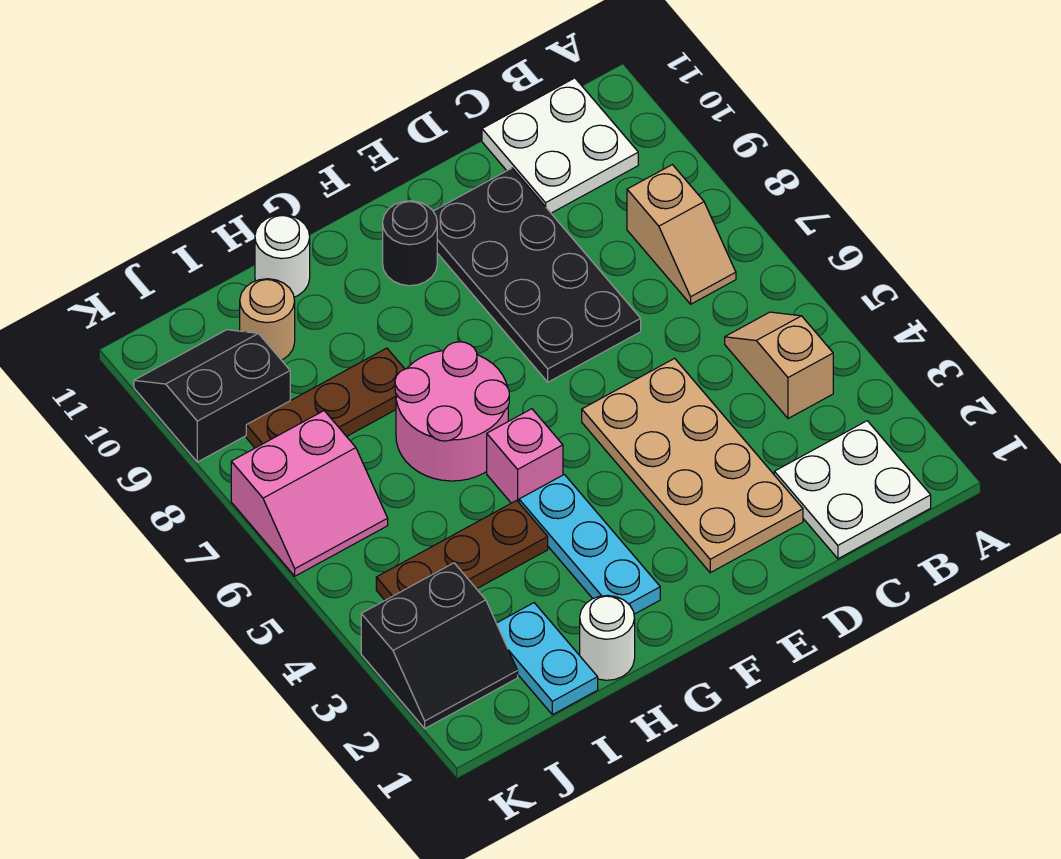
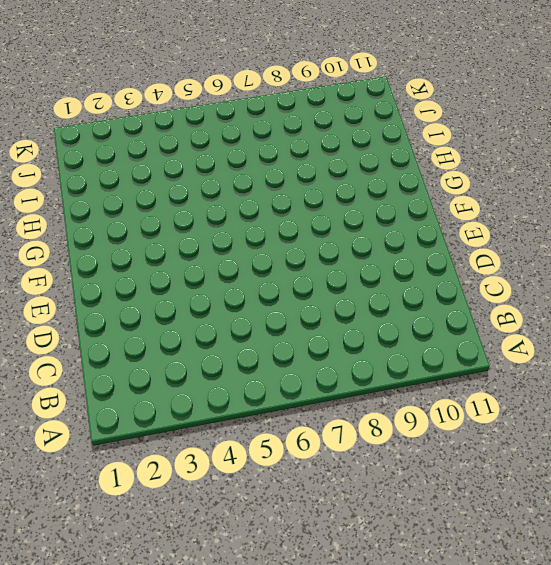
none -> white 2x2 plate [774,421,931,559]
none -> tan 1x2 slope [725,312,833,418]
none -> tan 1x2 slope [627,165,736,304]

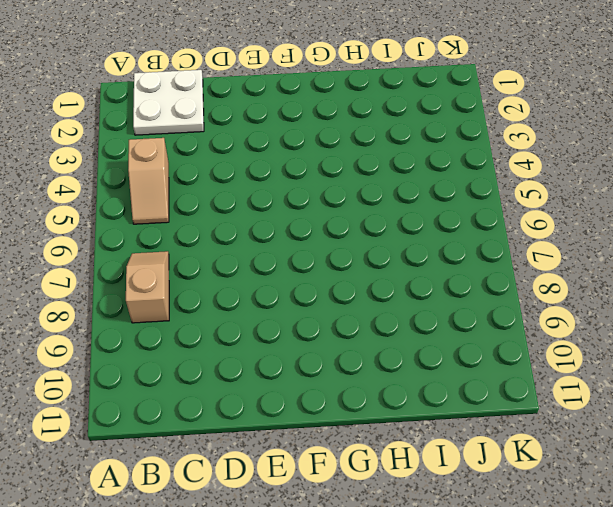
none -> white 2x2 plate [482,78,638,213]
none -> tan 2x4 plate [582,358,803,573]
none -> black 2x4 plate [433,168,641,382]

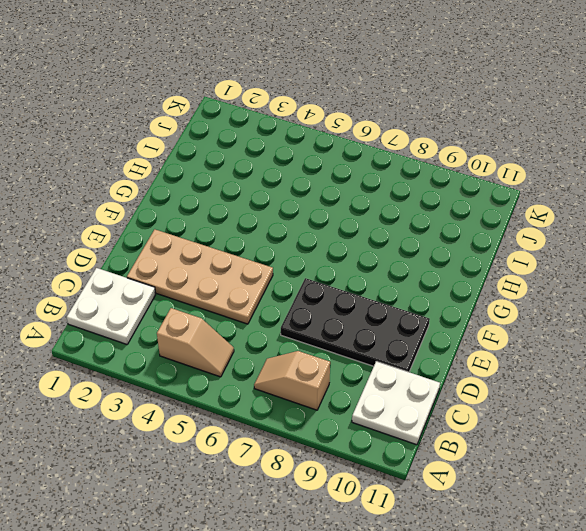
none -> black 1x1 round brick [383,201,437,286]
none -> cyan 1x3 plate [519,474,660,614]
none -> pink 1x1 brick [487,409,563,503]

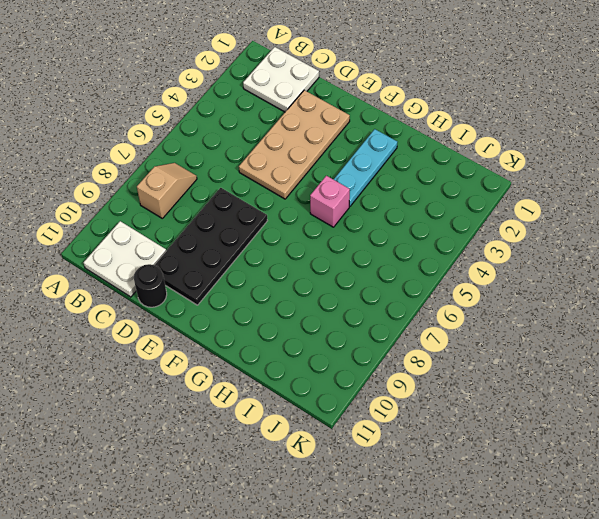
black 1x1 round brick [134,264,167,307] -> black 1x1 round brick moved to [383,201,437,286]
none -> tan 1x2 slope [725,312,833,418]
none -> pink 2x2 round brick [395,342,509,481]
none -> white 1x1 round brick [580,595,635,680]

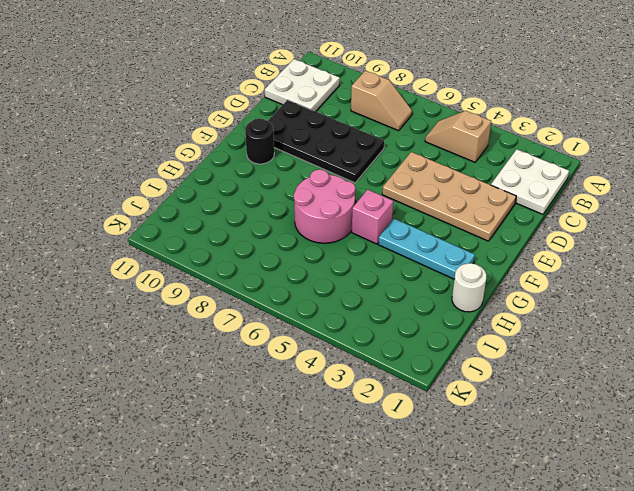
none -> brown 1x3 plate [376,500,548,600]
none -> brown 1x3 plate [246,348,404,448]
none -> white 1x1 round brick [255,215,310,297]

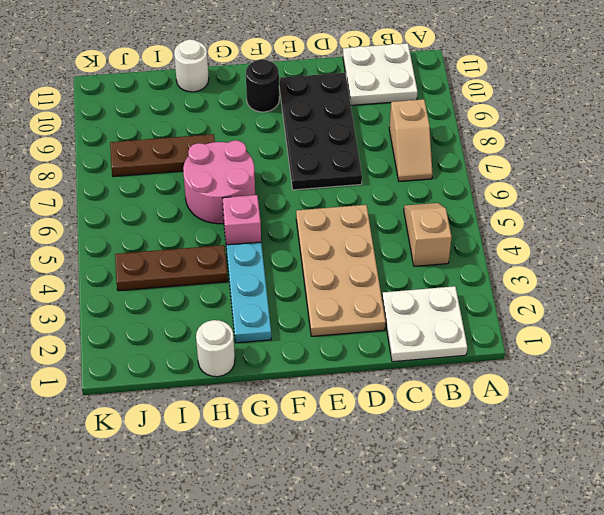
none -> cyan 1x2 plate [496,603,598,715]
none -> tan 1x1 round brick [240,279,295,360]
none -> black 2x2 slope [361,563,518,728]

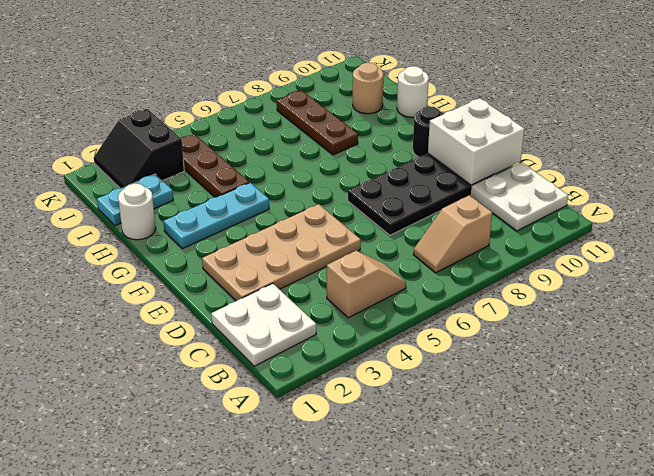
white 2x2 brick [428,98,524,185] -> none
none -> pink 1x1 brick [487,409,563,503]
none -> pink 2x2 round brick [395,342,509,481]
none -> pink 2x2 slope [231,411,388,576]

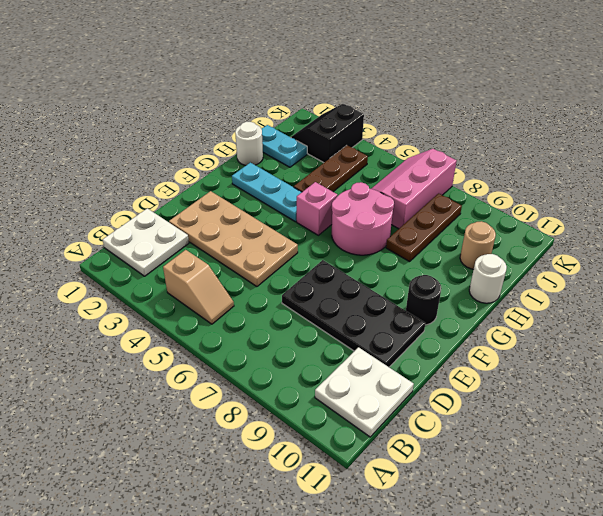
pink 2x3 slope [371,149,456,229] -> pink 2x2 slope [231,411,388,576]
none -> tan 1x2 slope [627,165,736,304]
none -> black 2x2 slope [134,330,290,462]

